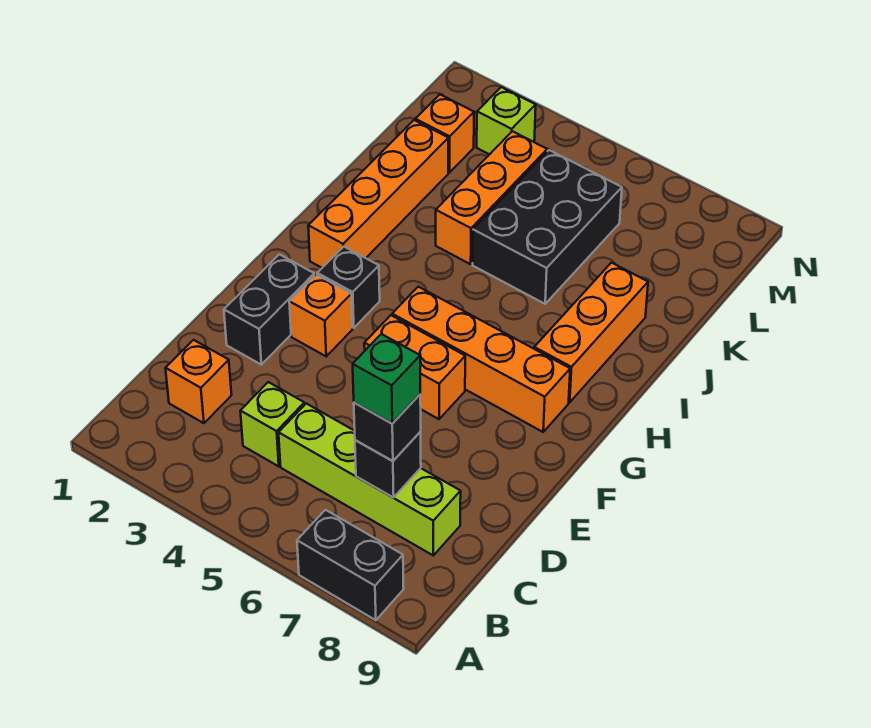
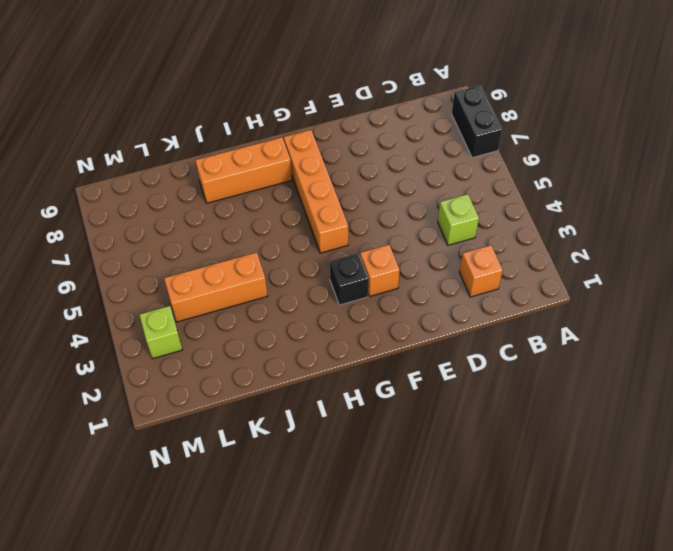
none -> lime 1x4 brick [279,404,461,555]
none -> black 1x2 brick [224,254,314,365]
none -> orange 1x2 brick [364,315,465,419]

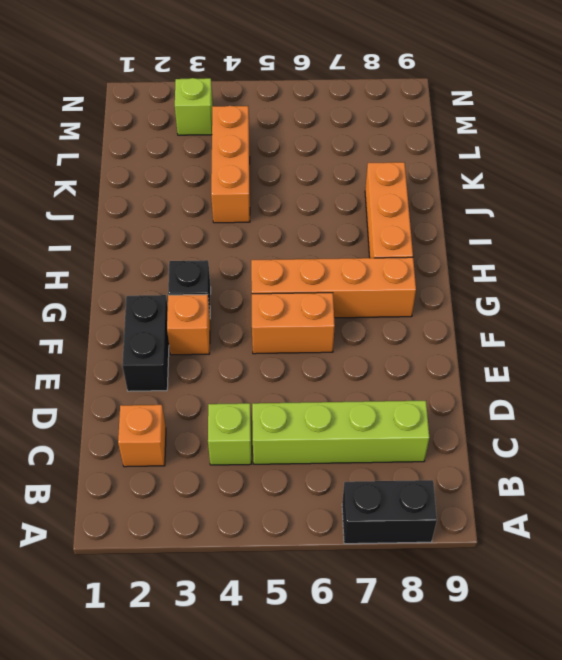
none -> orange 1x4 brick [308,120,448,268]
none -> black 2x3 brick [473,150,622,304]
none -> orange 1x1 brick [415,95,474,173]

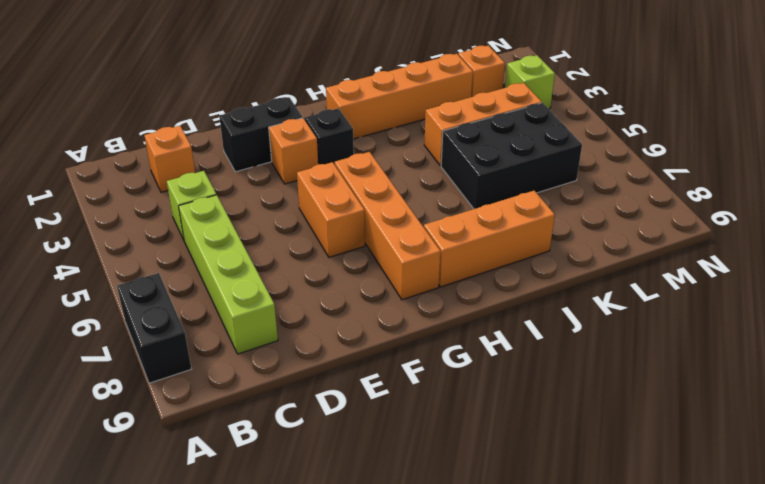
none -> black 1x1 brick [355,432,421,497]
none -> black 1x1 brick [354,395,421,461]
none -> green 1x1 brick [353,334,420,424]

